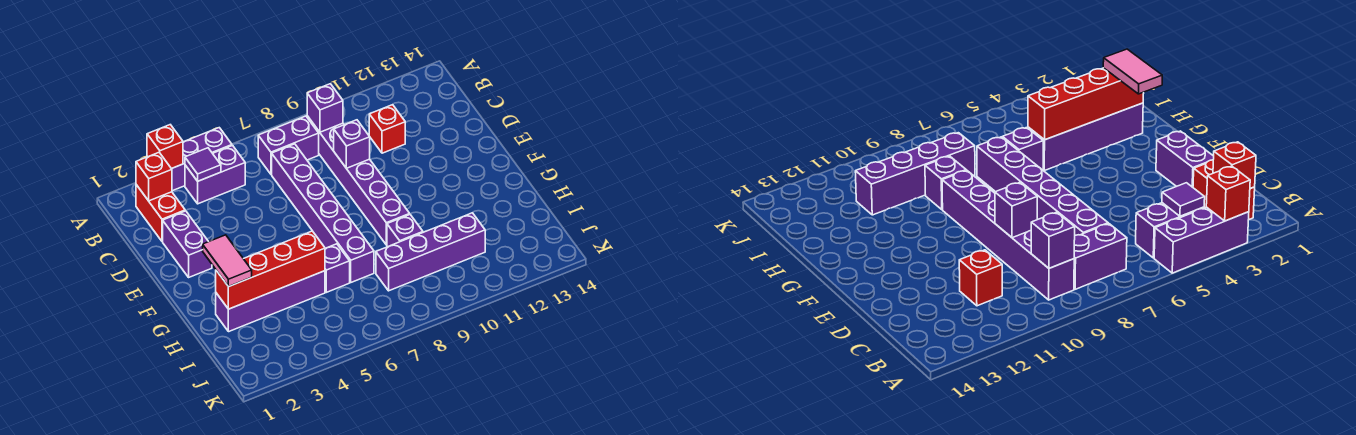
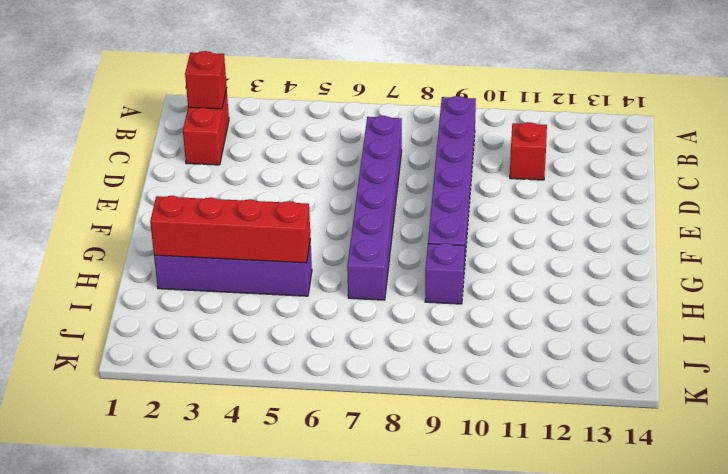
none -> purple 1x3 brick [172,128,232,191]
none -> purple 1x2 brick [185,145,245,204]
none -> purple 1x2 brick [258,116,319,174]

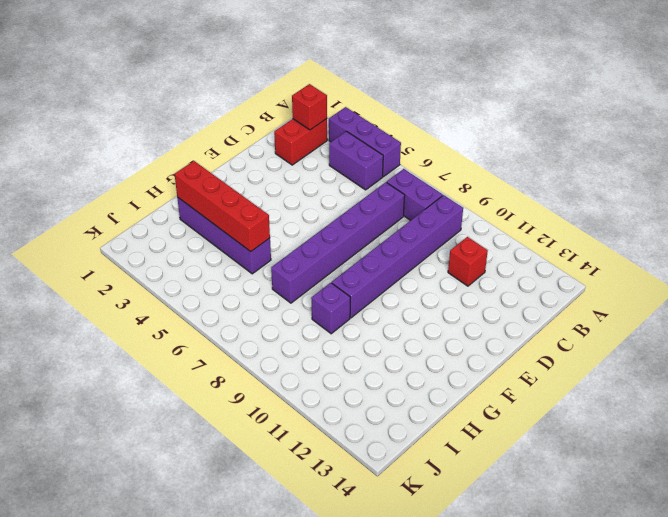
none -> purple 1x2 brick [163,211,212,277]
none -> purple 1x1 brick [325,244,350,292]
none -> purple 1x4 brick [376,213,485,291]

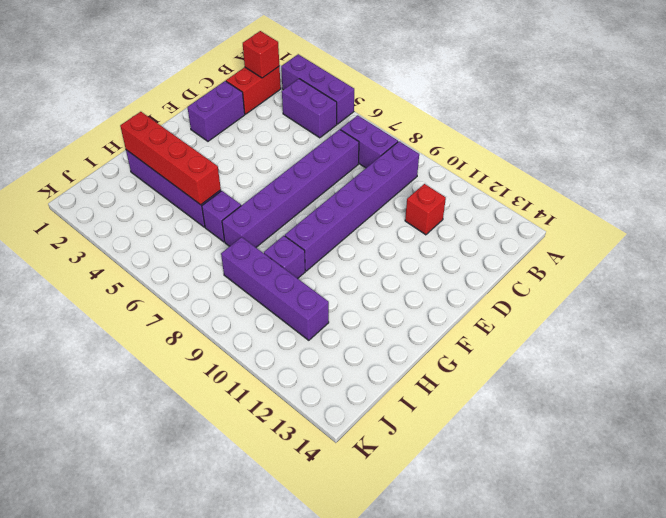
none -> red 1x1 brick [147,125,183,169]
none -> purple 1x1 tile [185,148,221,181]
none -> purple 1x1 brick [307,84,343,132]

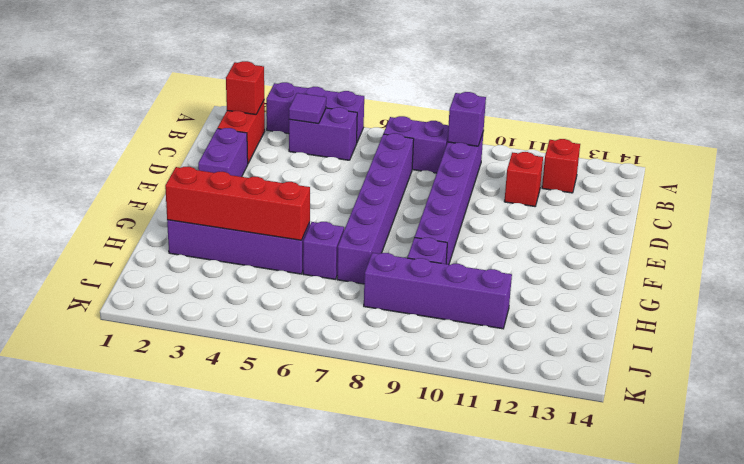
red 1x1 brick [542,139,580,193] -> red 1x1 brick moved to [147,125,183,169]
none -> purple 1x1 brick [334,120,370,168]
none -> pink 1x2 tile [203,235,252,287]

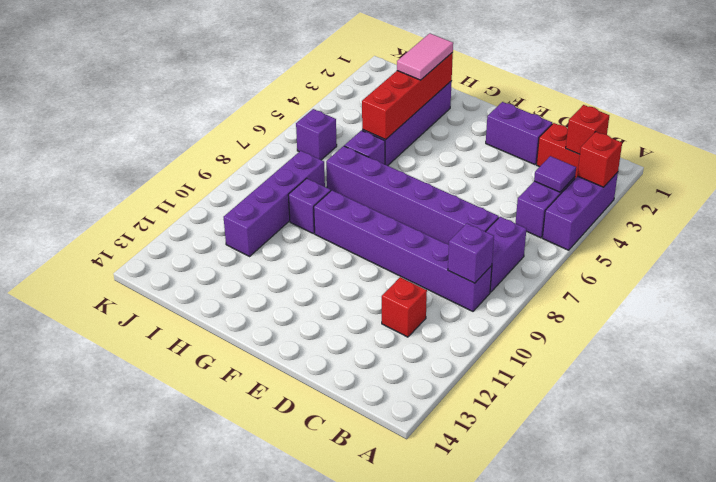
pink 1x2 tile [397,33,453,80] -> pink 1x2 tile turned to [203,235,252,287]
purple 1x1 brick [296,109,337,160] -> purple 1x1 brick moved to [334,120,370,168]

